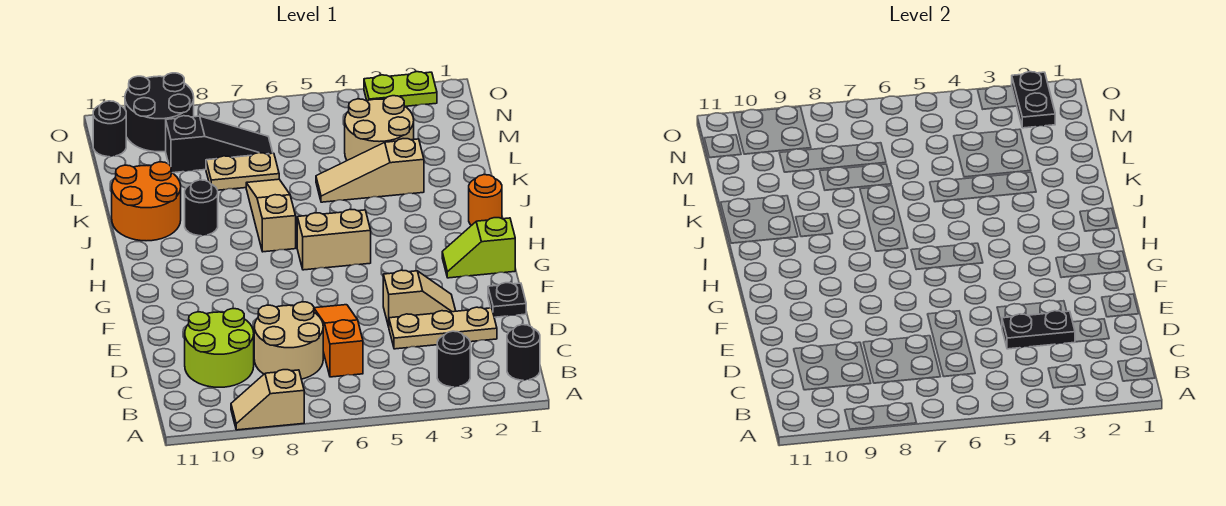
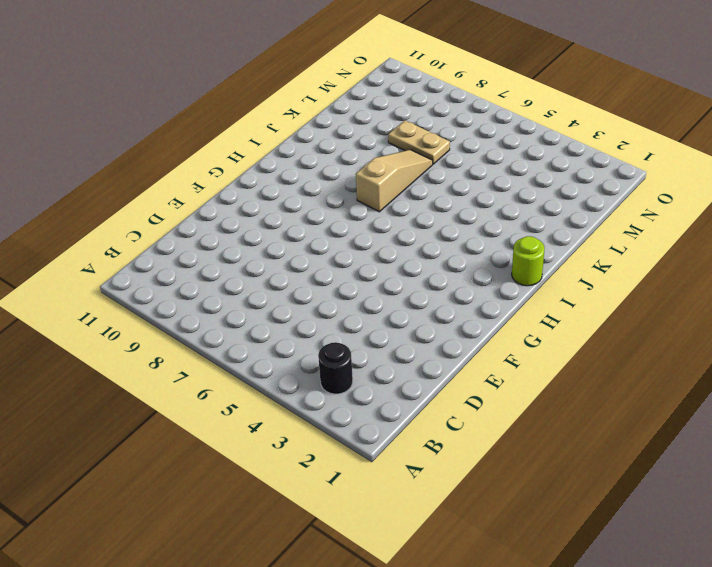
lime 1x1 round brick [512,236,545,286] -> orange 1x1 round brick [469,175,502,226]
none -> tan 1x2 slope [231,370,304,430]
none -> black 1x1 round brick [507,325,540,380]
none -> orange 1x3 slope [314,305,363,377]

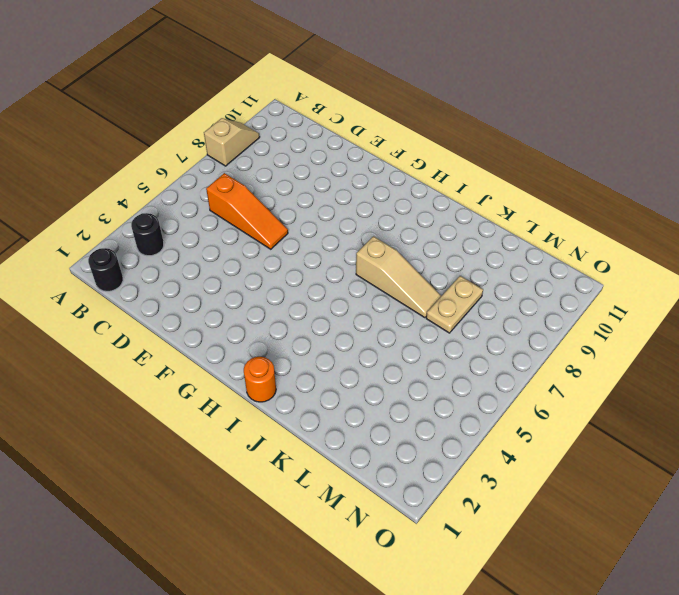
none -> tan 2x2 round brick [254,302,323,379]
none -> lime 2x2 round brick [185,309,254,387]
none -> tan 1x3 plate [389,307,497,349]

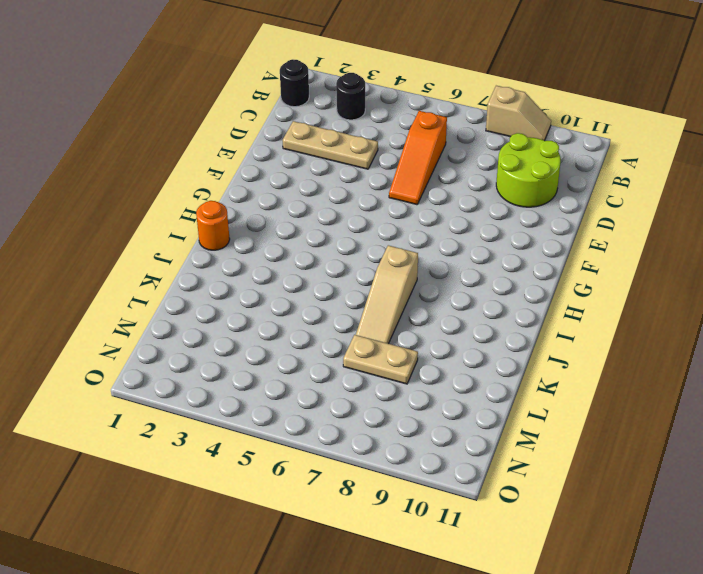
none -> tan 2x2 round brick [254,302,323,379]
none -> black 1x1 plate [488,283,526,317]
none -> tan 1x2 slope [383,270,456,327]

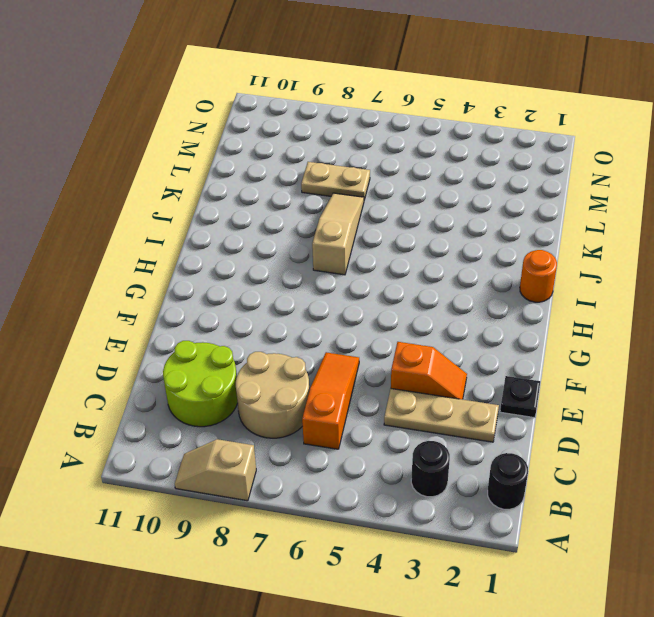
orange 1x2 slope [391,342,467,399] -> tan 1x2 slope [383,270,456,327]
none -> lime 1x2 slope [442,218,515,278]
none -> tan 1x2 brick [297,210,371,270]
none -> black 1x1 round brick [185,180,218,236]

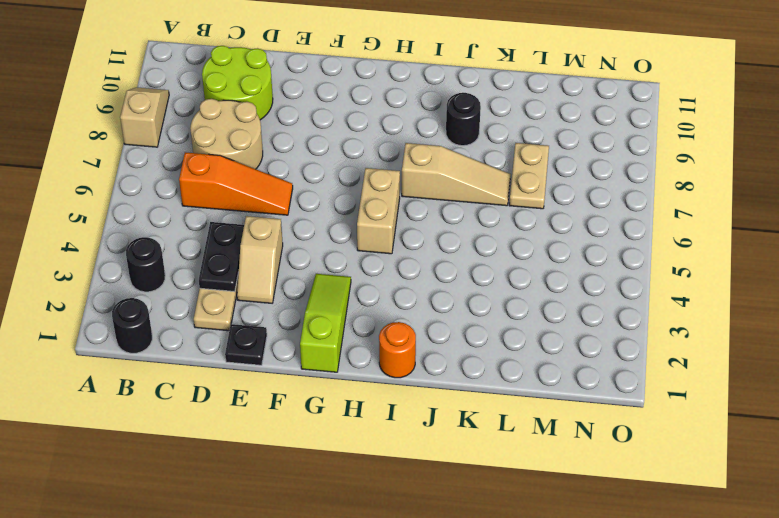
lime 1x3 slope [300,274,351,372] -> lime 1x2 slope [442,218,515,278]
none -> orange 2x2 round brick [112,162,181,241]
none -> tan 1x3 slope [316,139,424,202]
none -> tan 2x2 round brick [345,96,414,160]

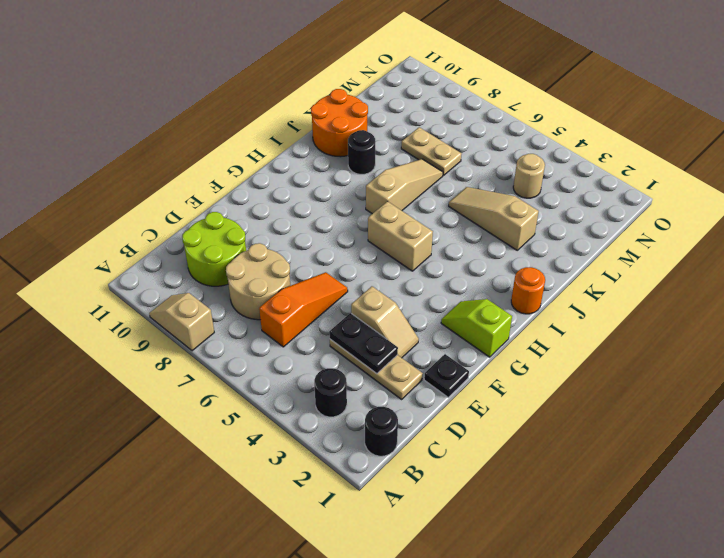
tan 1x1 round brick [513,154,545,198] -> tan 2x2 round brick [345,96,414,160]
none -> black 1x3 slope [166,116,273,173]
none -> black 2x2 round brick [125,73,194,152]
none -> black 1x1 round brick [93,101,126,157]

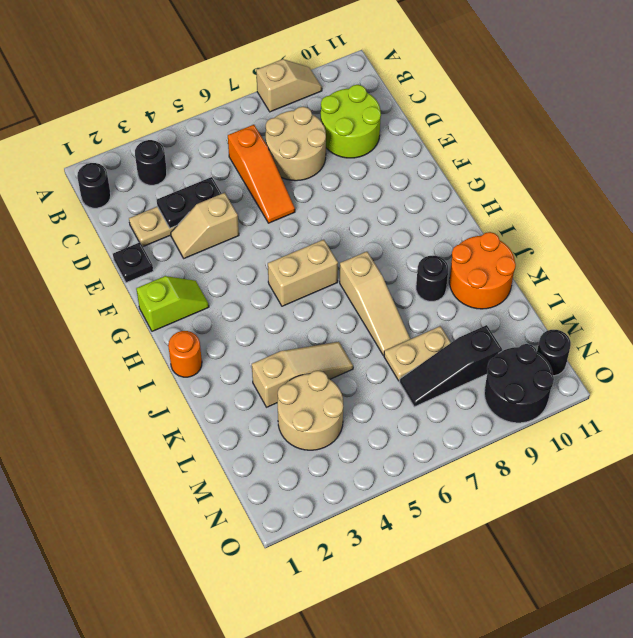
none -> lime 1x2 plate [364,72,437,106]
none -> black 1x2 plate [1012,72,1055,128]

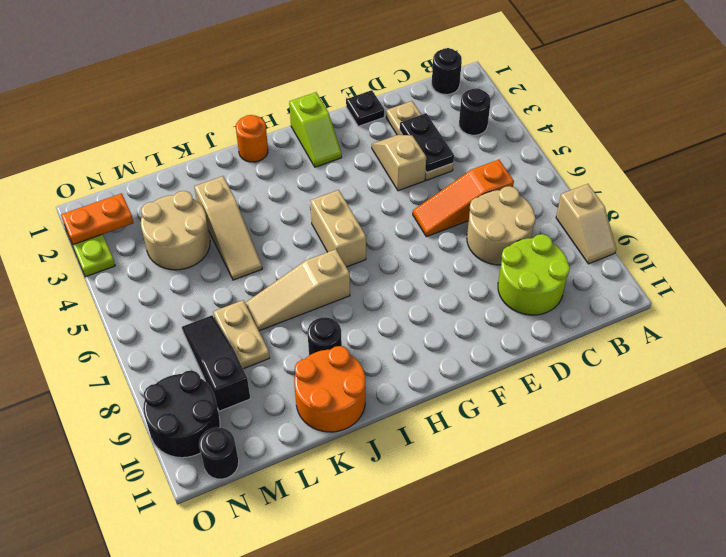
orange 1x2 plate [61,193,134,245] -> black 1x2 plate [1012,72,1055,128]

